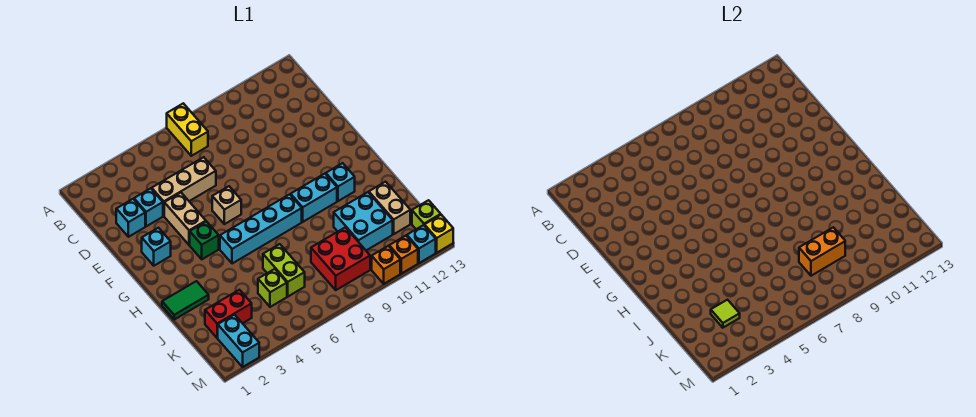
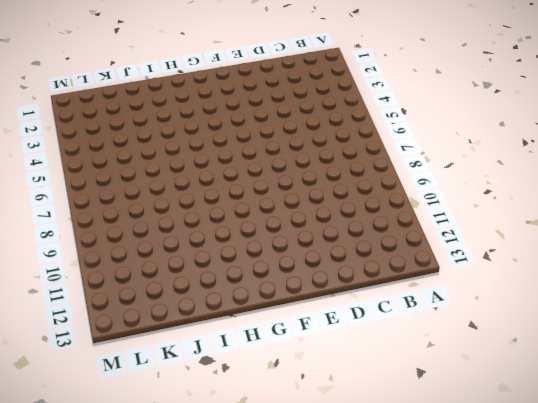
none -> yellow 1x2 brick [167,103,208,156]
none -> cyan 1x1 brick [116,199,145,237]
none -> cyan 1x1 brick [134,188,163,226]

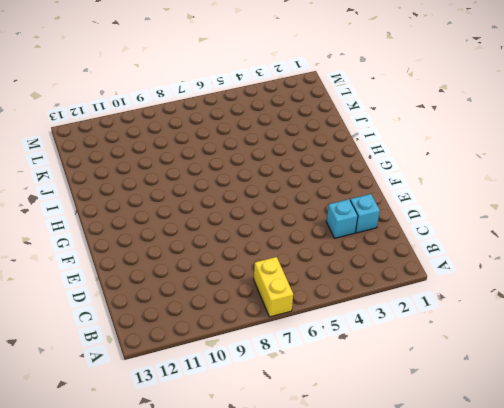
none -> tan 1x3 brick [152,157,216,216]
none -> tan 1x2 brick [164,193,206,245]
none -> cyan 1x1 brick [142,228,171,266]

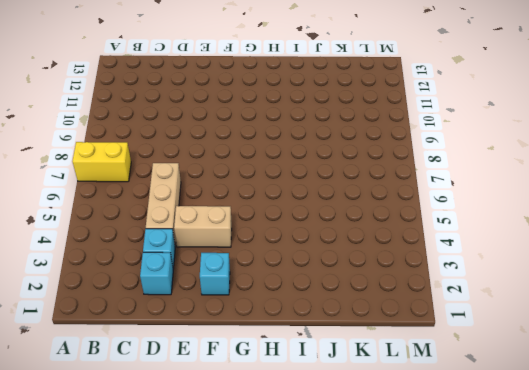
none -> tan 1x1 brick [212,186,241,224]
none -> green 1x1 brick [190,221,219,259]
none -> cyan 1x4 brick [220,194,302,264]

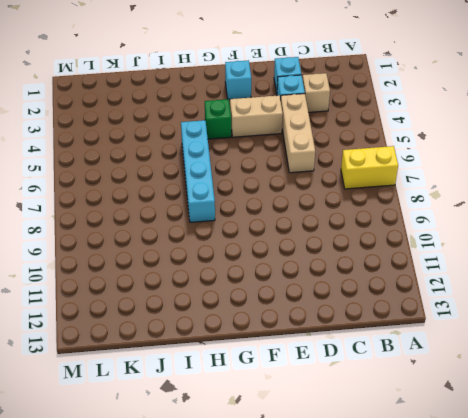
tan 1x1 brick [303,73,330,112] -> tan 1x1 brick moved to [212,186,241,224]
none -> cyan 1x2 brick [291,174,337,222]
none -> cyan 1x1 brick [326,163,355,201]
none -> green 1x2 tile [162,281,209,319]

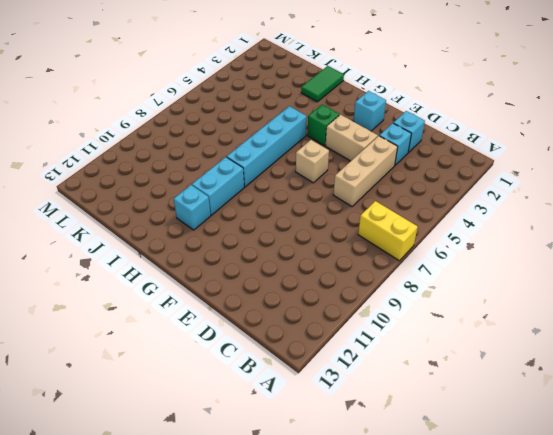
none -> lime 1x2 brick [263,244,305,296]
none -> cyan 2x2 brick [334,192,393,250]
none -> tan 1x2 brick [369,182,410,234]

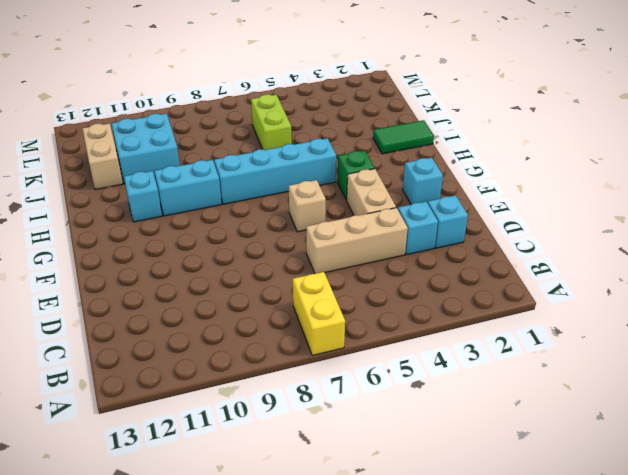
none -> red 1x2 brick [205,290,252,338]
none -> lime 1x1 brick [258,269,287,307]
none -> red 2x2 brick [311,227,370,290]

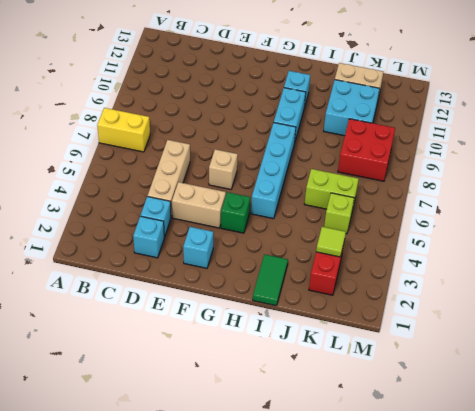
none -> cyan 1x2 brick [218,315,259,367]
none -> lime 1x1 brick [412,200,441,229]
none -> orange 1x1 brick [372,246,400,284]

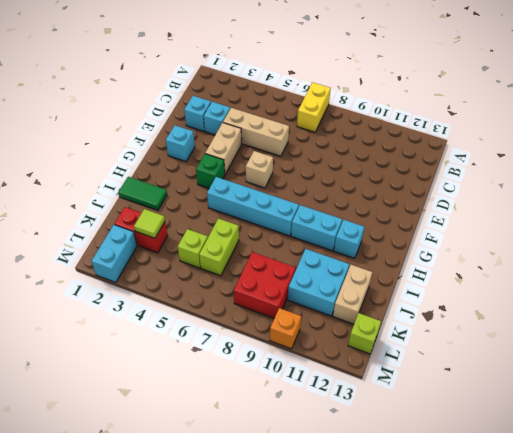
none -> orange 1x1 brick [389,236,418,273]
none -> cyan 1x1 brick [407,225,436,263]
none -> yellow 1x1 brick [425,215,453,253]

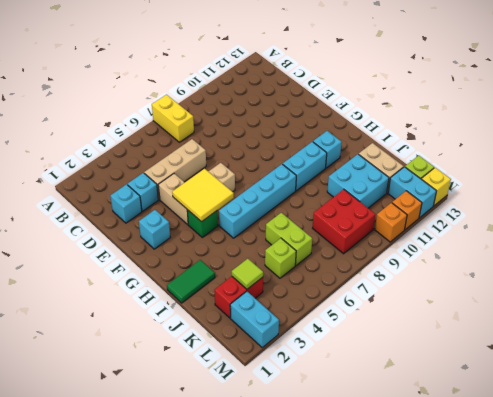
yellow 2x2 tile [172,169,234,222] -> none
cyan 1x2 brick [388,167,436,218] -> cyan 1x1 brick [407,225,436,263]
none -> orange 1x2 brick [799,227,845,276]

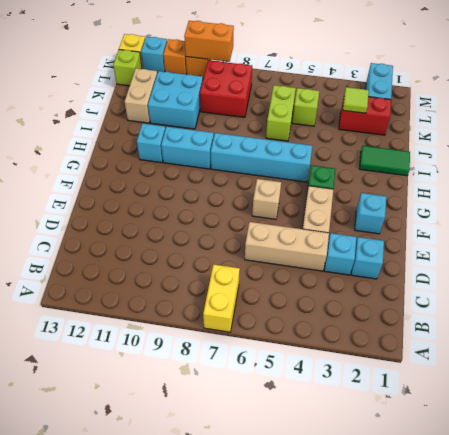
orange 1x2 brick [184,21,234,62] -> orange 1x2 brick moved to [799,227,845,276]

